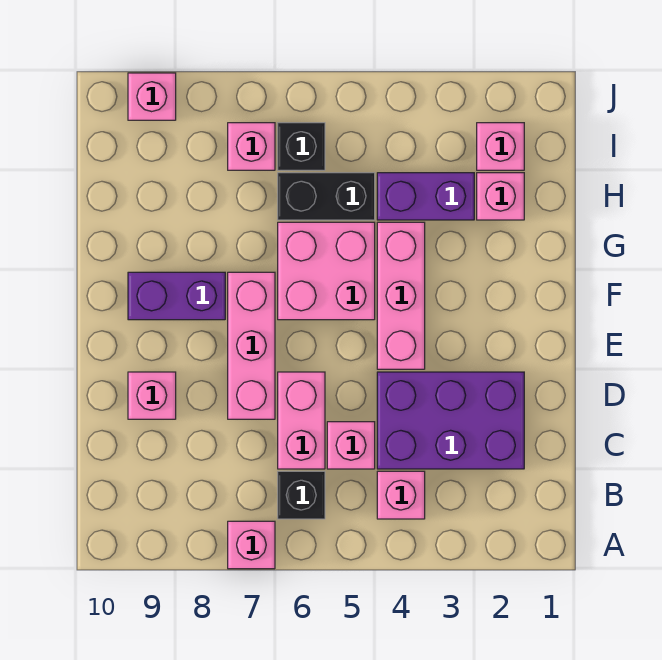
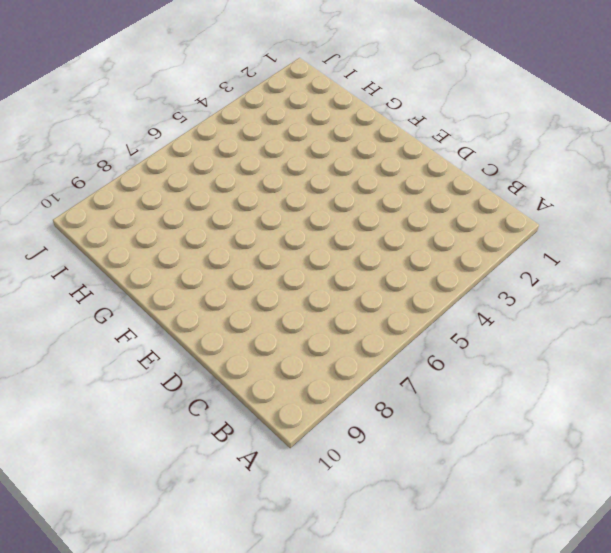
none -> pink 1x1 brick [228,521,275,569]
none -> pink 1x1 brick [377,471,425,519]
none -> black 1x1 brick [278,471,325,519]

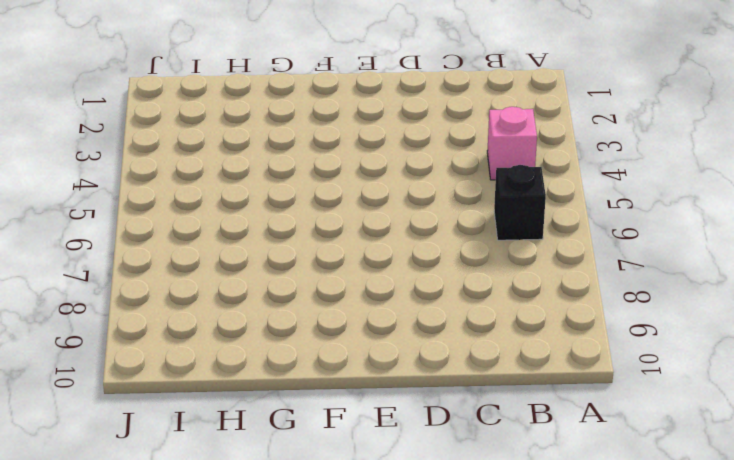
none -> pink 1x1 brick [228,521,275,569]
none -> purple 2x3 brick [377,372,524,469]
none -> pink 1x1 brick [327,422,375,469]

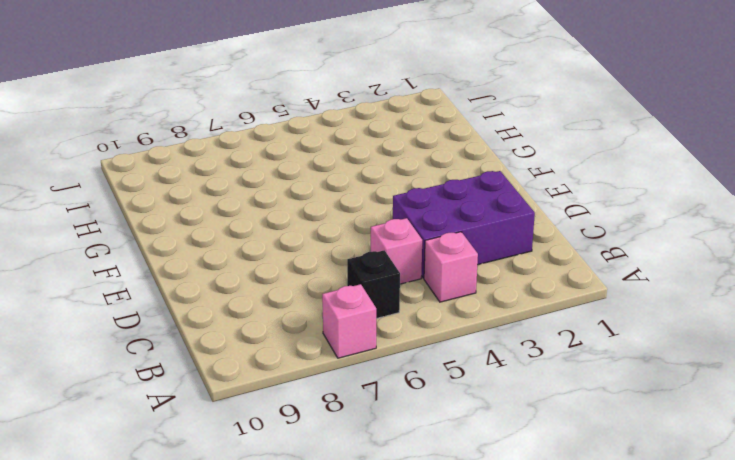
none -> pink 1x2 brick [278,372,325,469]
none -> pink 1x3 brick [228,272,275,419]
none -> pink 1x1 brick [128,372,176,419]

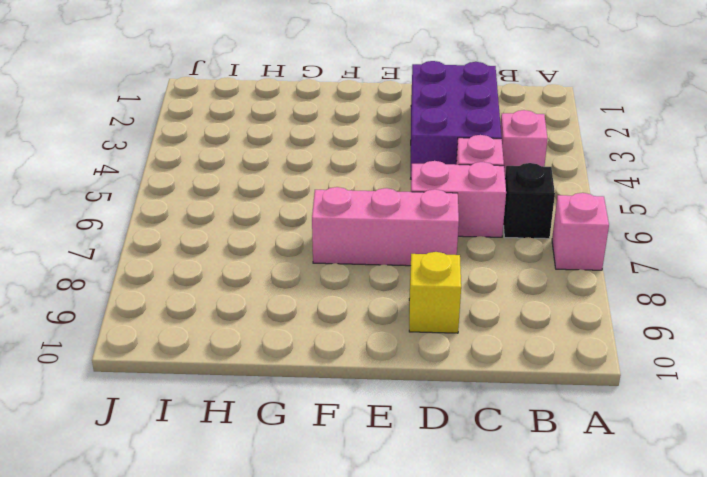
yellow 1x1 brick [409,252,461,333] -> pink 1x1 brick [128,372,176,419]
none -> pink 1x3 brick [377,222,425,369]
none -> pink 2x2 brick [278,222,375,320]
none -> purple 1x2 brick [128,272,225,320]

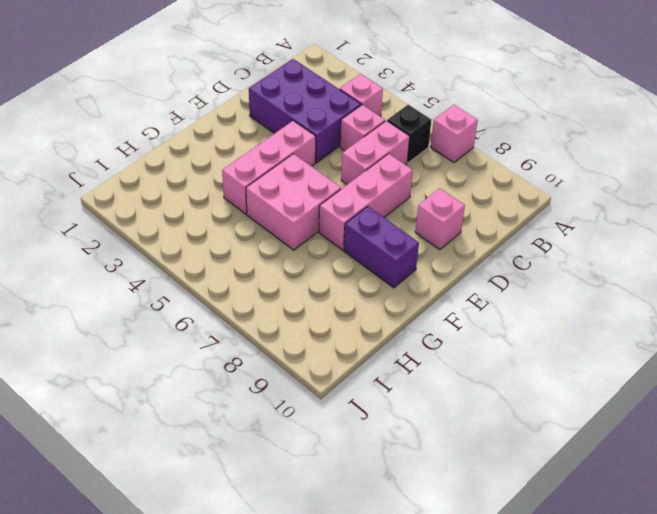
none -> pink 1x1 brick [477,173,524,220]
none -> purple 1x2 brick [377,173,474,220]
none -> black 1x2 brick [278,173,375,220]

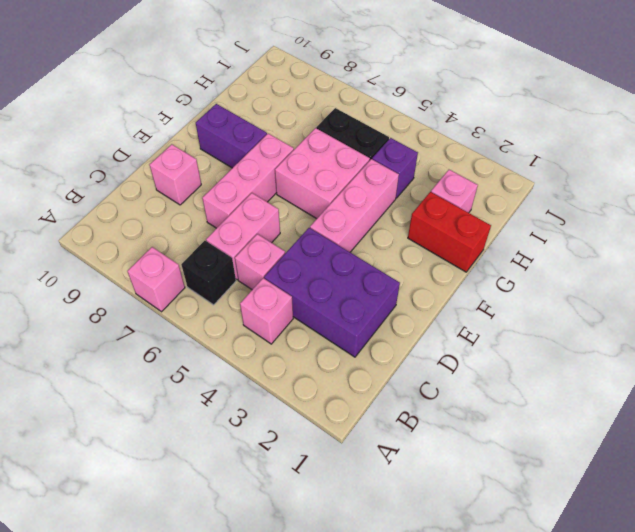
red 1x2 brick [408,192,491,272] -> none
purple 1x1 brick [372,138,418,198] -> purple 1x2 brick [377,173,474,220]
none -> pink 1x1 brick [477,123,524,170]
none -> black 1x1 brick [278,123,325,170]
none -> pink 1x1 brick [228,123,275,170]

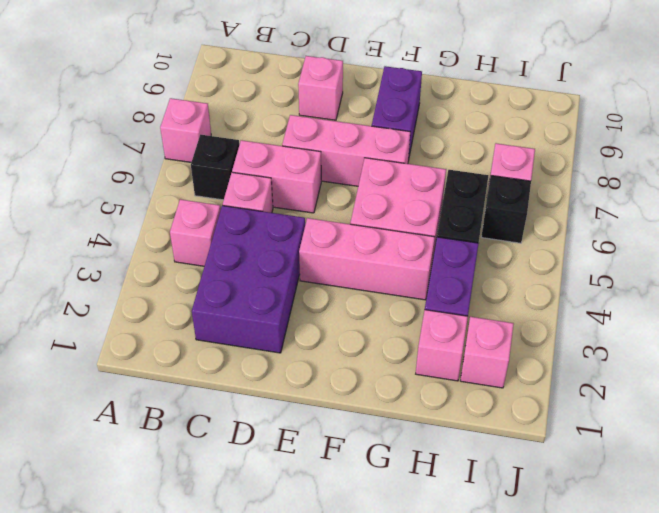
none -> pink 1x1 brick [128,73,176,120]

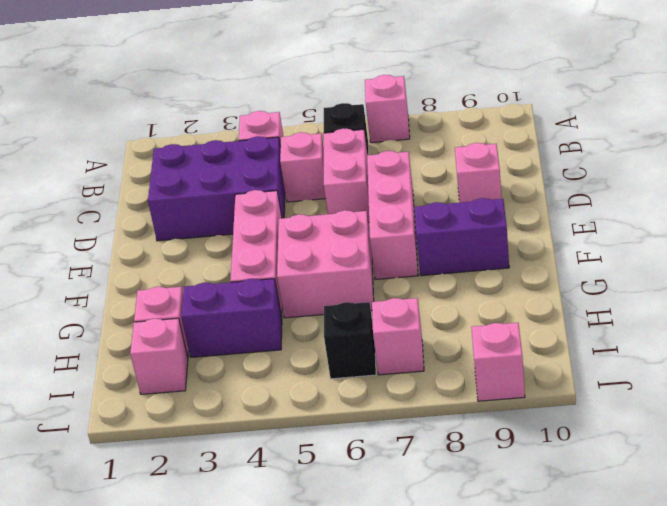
none -> black 1x2 brick [278,173,375,220]

